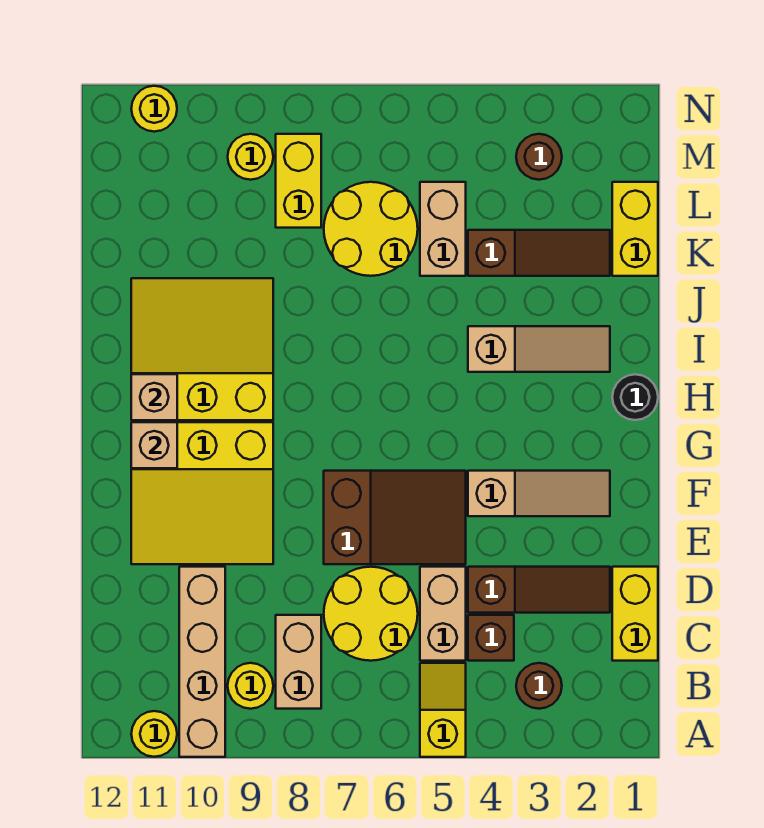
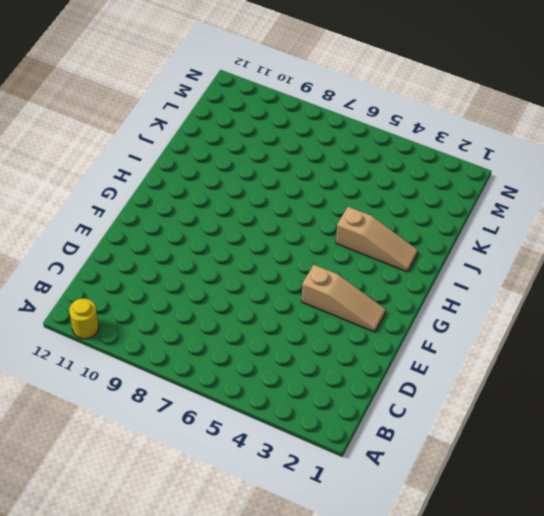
none -> yellow 1x2 slope [420,663,466,757]
none -> tan 1x4 brick [179,567,225,757]
none -> brown 1x1 round brick [516,663,562,709]

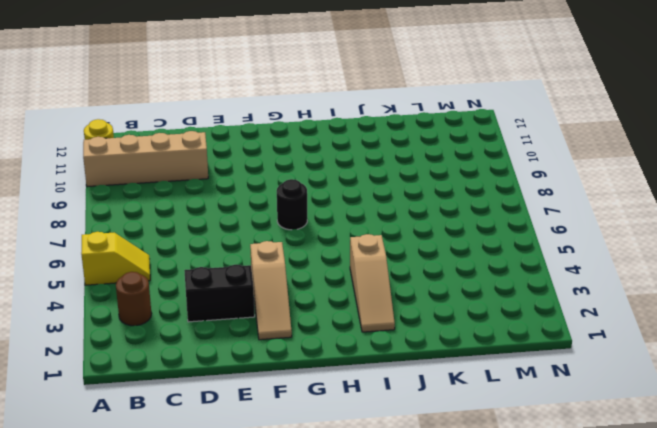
black 1x2 brick [184,265,255,322] -> brown 1x3 slope [468,567,610,613]
black 1x1 round brick [277,179,307,230] -> black 1x1 round brick moved to [612,374,658,420]
none -> tan 1x2 brick [276,615,321,709]
none -> yellow 1x1 round brick [228,663,273,709]
none -> yellow 1x2 brick [612,567,658,661]

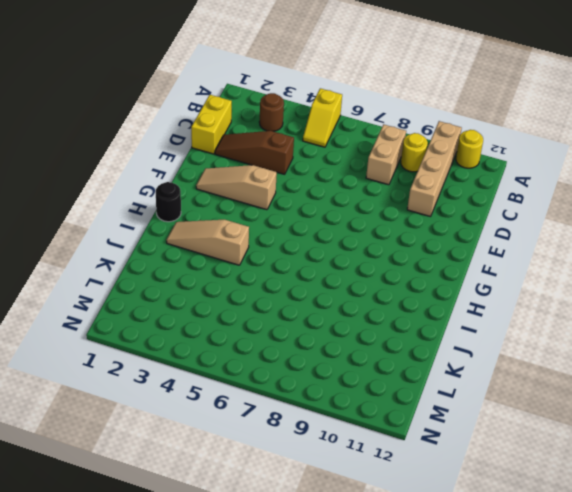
none -> brown 1x1 brick [468,615,514,661]
none -> tan 1x2 brick [420,567,466,661]
none -> yellow 2x2 round brick [324,567,418,661]

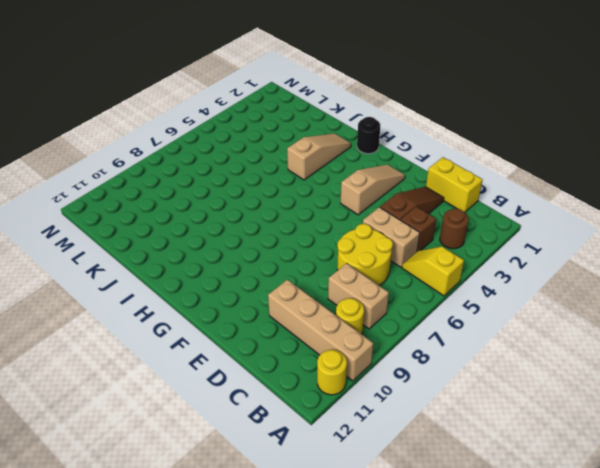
none -> brown 2x3 slope [324,471,466,564]
none -> yellow 3x3 slope [131,422,273,564]
none -> yellow 3x3 slope [131,278,273,420]

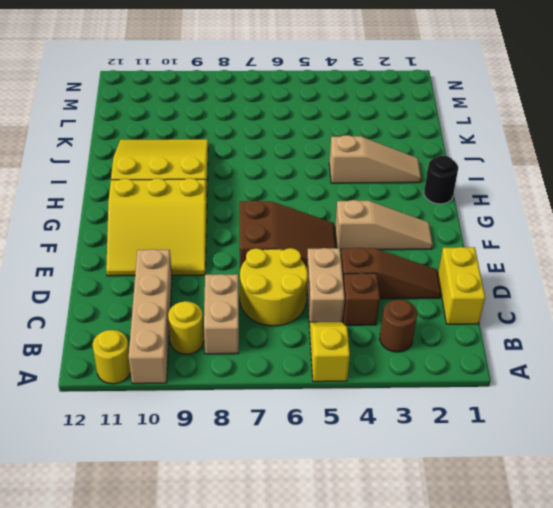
none -> yellow 1x2 brick [612,182,658,276]
none -> brown 1x3 slope [468,230,610,276]
none -> tan 1x2 brick [420,182,466,276]

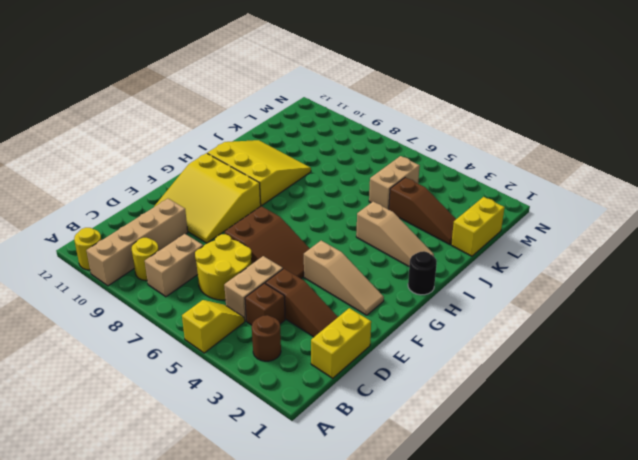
none -> yellow 2x2 round brick [324,182,418,276]
none -> yellow 1x2 brick [276,134,321,228]
none -> brown 1x1 round brick [516,134,562,180]

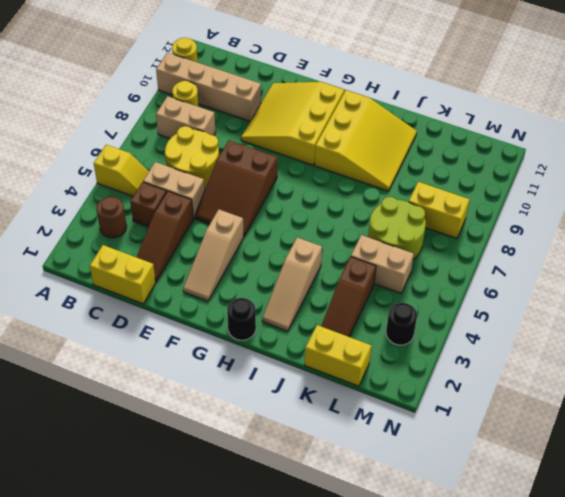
lime 2x2 round brick [368,197,426,259] -> yellow 2x2 round brick [324,182,418,276]
black 1x1 round brick [386,303,417,345] -> brown 1x1 round brick [516,134,562,180]
none -> yellow 1x1 round brick [228,134,273,180]
none -> yellow 1x1 round brick [131,86,177,132]
none -> tan 1x1 brick [131,422,177,468]

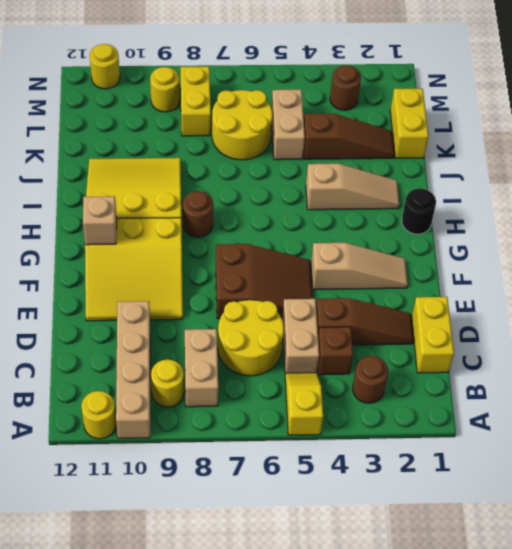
brown 1x1 round brick [183,191,213,237] -> none
none -> tan 1x1 brick [131,374,177,420]

